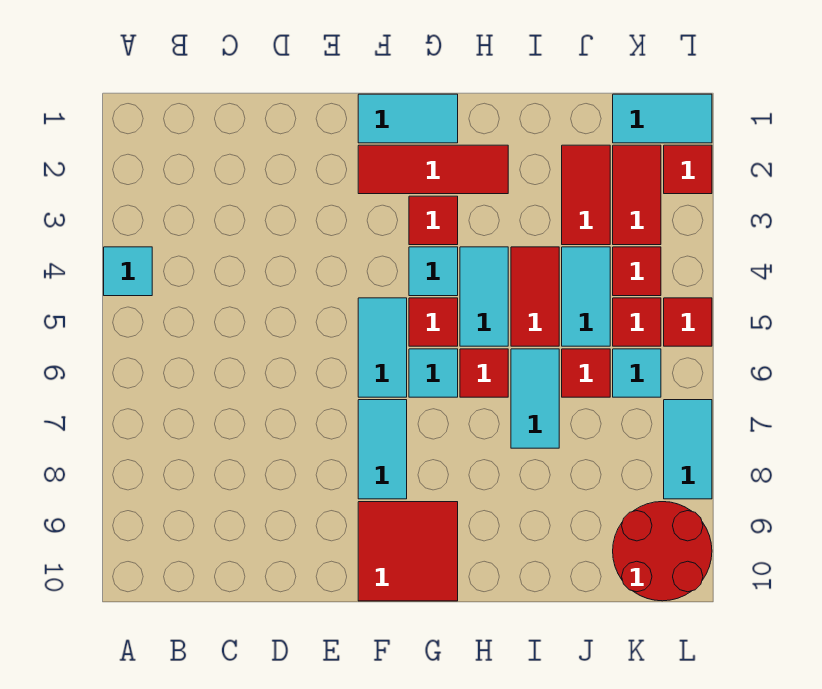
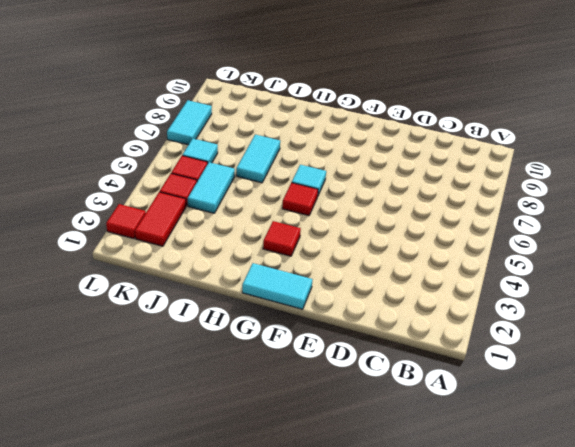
none -> cyan 1x1 tile [104,247,152,296]
none -> red 1x3 tile [358,145,508,194]
none -> cyan 1x2 tile [358,298,407,397]

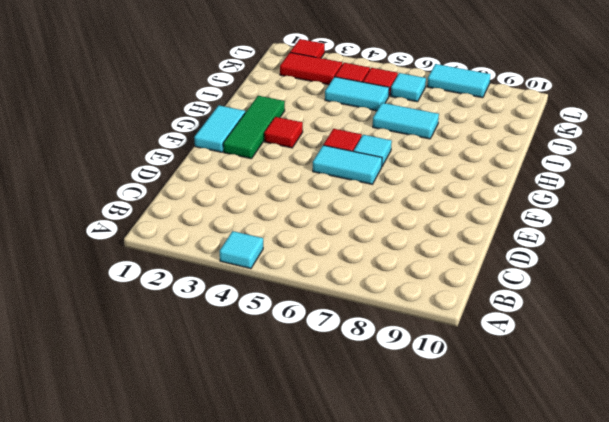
green 1x3 tile [223,96,285,159] -> red 1x3 tile [358,145,508,194]
none -> cyan 1x2 tile [358,400,407,499]
none -> red 2x2 tile [358,502,458,601]
none -> cyan 1x1 tile [409,247,458,296]

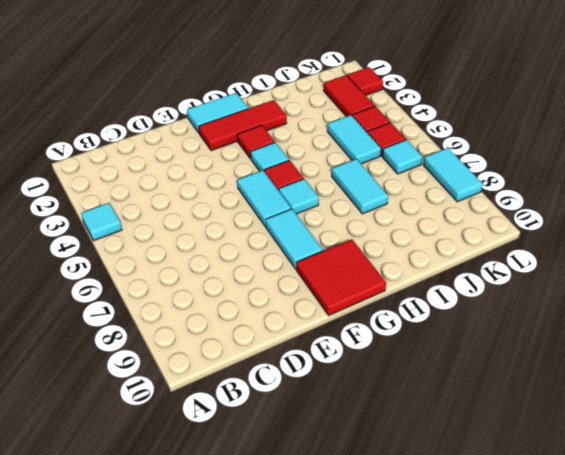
none -> cyan 1x2 tile [460,247,508,346]
none -> red 1x1 tile [460,349,508,397]
none -> red 1x2 tile [511,247,559,346]

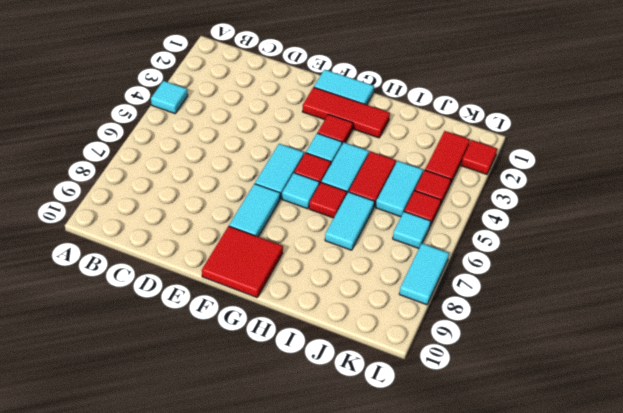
none -> red 1x2 tile [562,145,610,245]
none -> red 1x1 tile [562,349,610,397]
none -> cyan 1x2 tile [613,94,712,143]

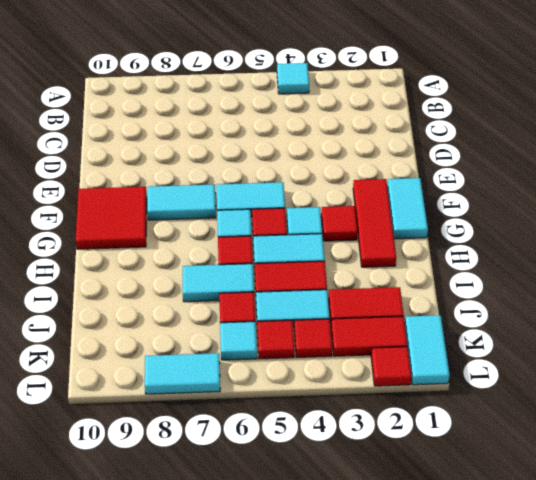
none -> red 2x2 round brick [613,502,712,601]
none -> red 1x1 tile [664,298,712,346]

